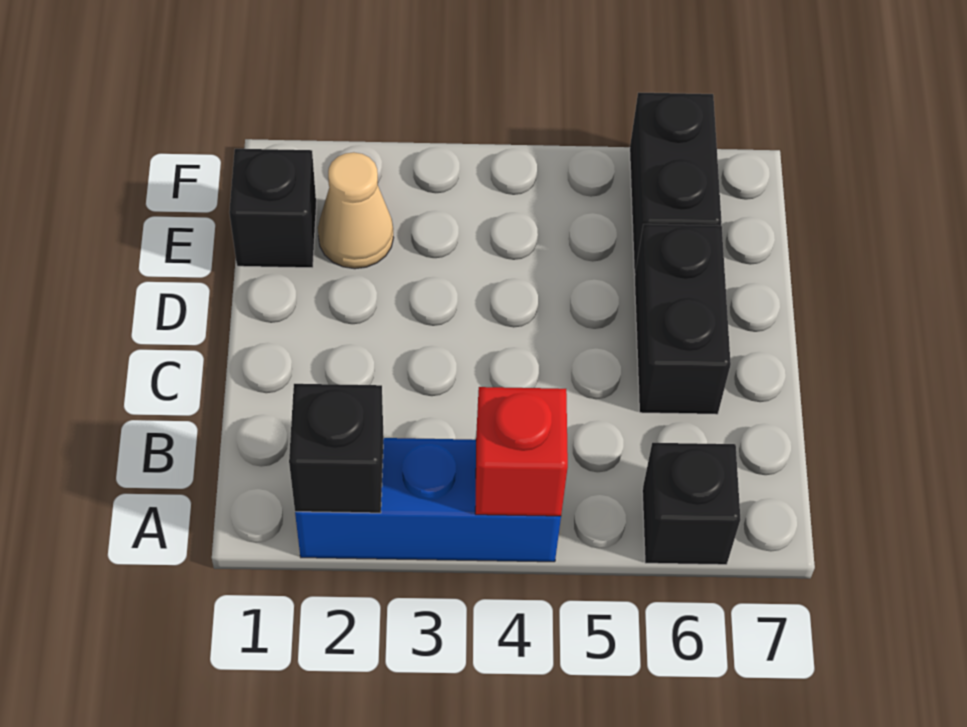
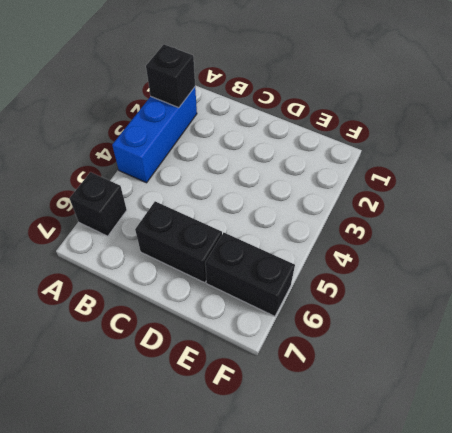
none -> black 1x1 brick [229,149,316,268]
none -> tan 1x1 cone [318,152,393,269]

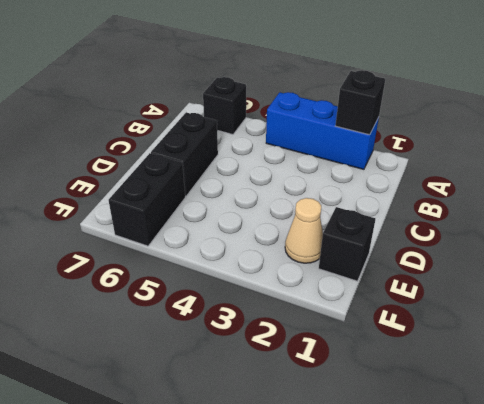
none -> red 1x1 brick [475,387,568,516]

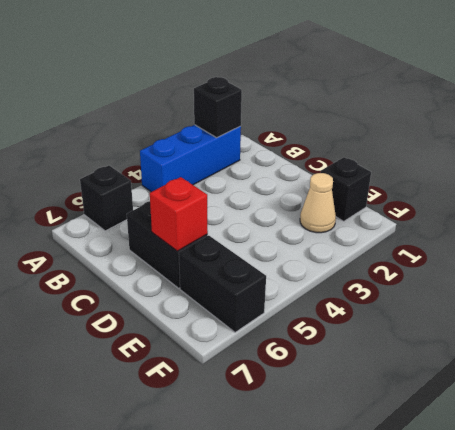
red 1x1 brick [150,177,208,251] -> red 1x1 brick moved to [475,387,568,516]

